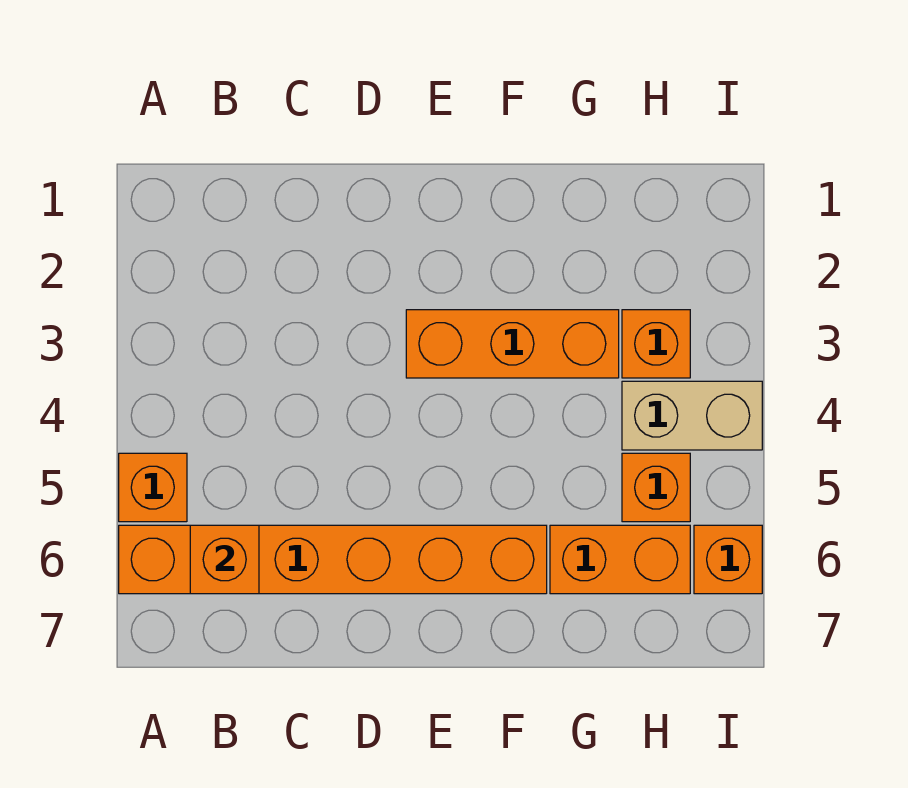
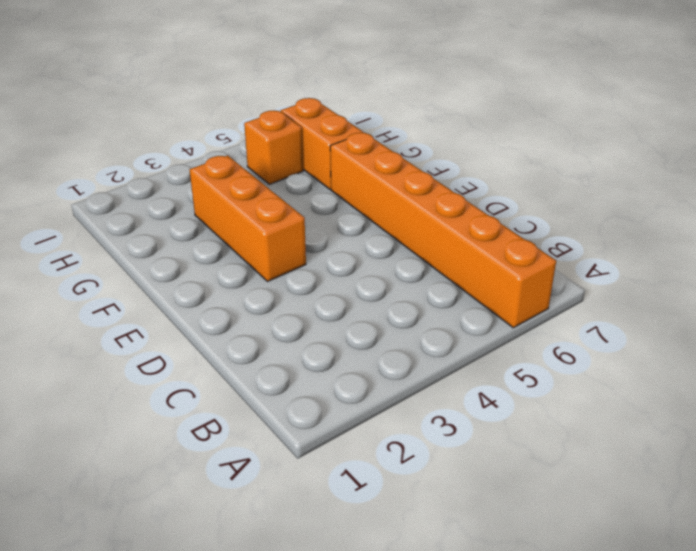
none -> orange 1x1 brick [119,453,187,522]
none -> orange 1x1 brick [622,310,690,378]

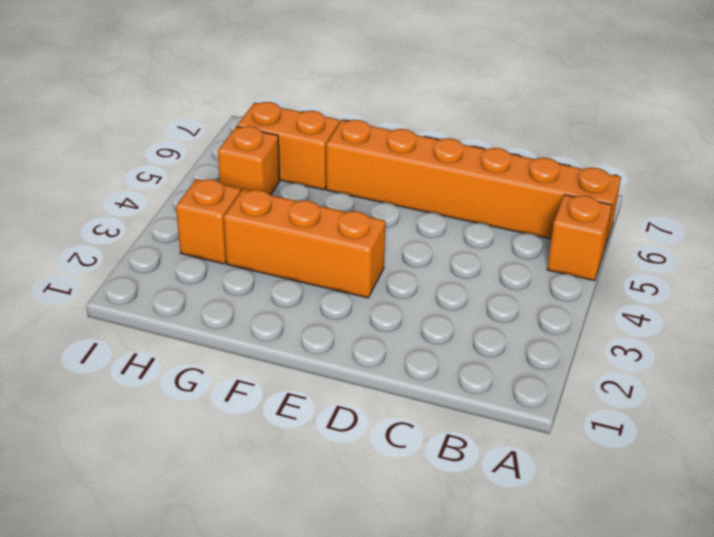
none -> tan 1x2 brick [622,381,762,450]
none -> orange 1x1 brick [694,525,762,594]

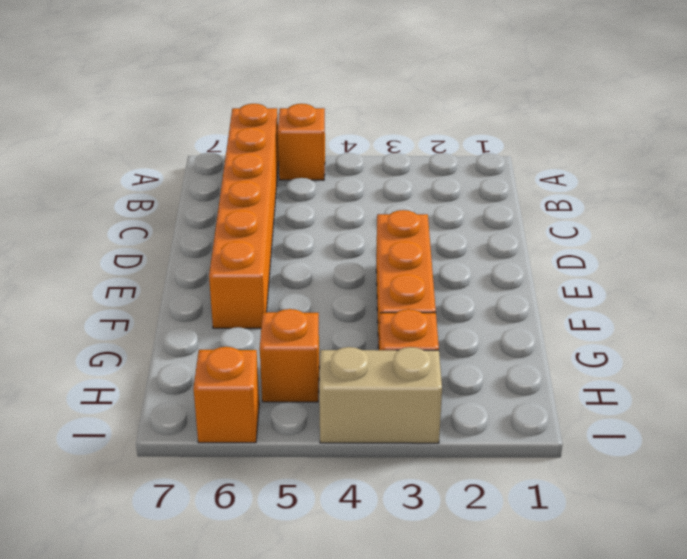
tan 1x2 brick [319,347,442,443] -> tan 1x2 brick turned to [622,381,762,450]
none -> orange 1x2 brick [550,525,690,594]
none -> orange 1x1 brick [190,525,259,594]

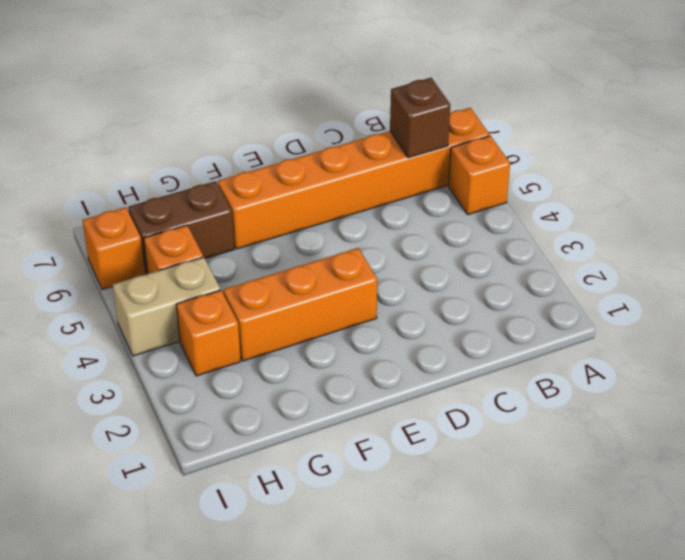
brown 1x1 brick [390,78,450,158] -> orange 1x1 brick [190,525,259,594]
brown 1x2 brick [128,181,234,274] -> orange 1x2 brick [550,525,690,594]

